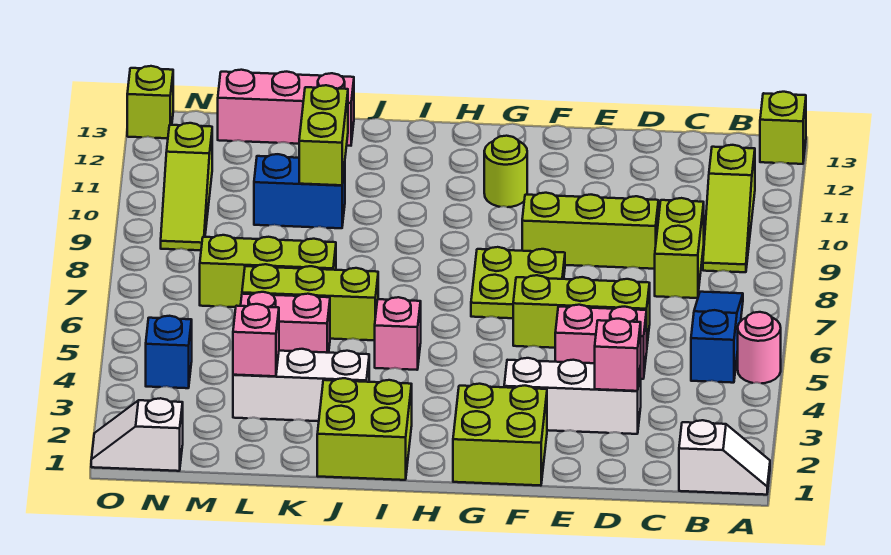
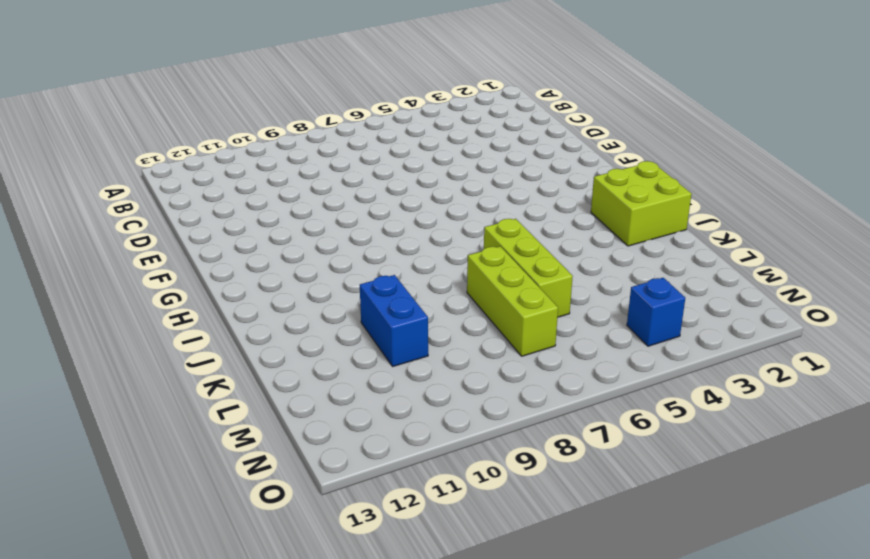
none -> white 1x2 slope [679,420,770,495]
none -> pink 1x1 round brick [738,312,781,383]
none -> lime 1x1 brick [760,92,806,164]

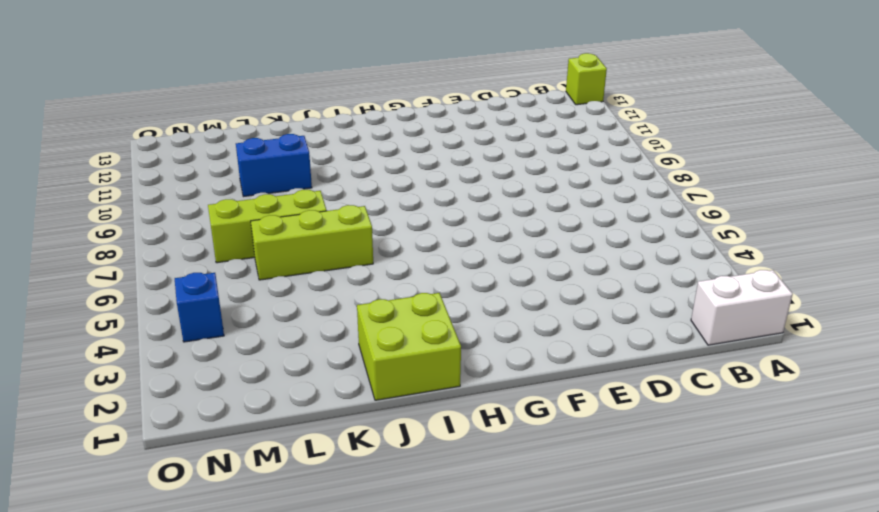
white 1x2 brick [691,270,793,345] -> white 1x2 slope [679,420,770,495]
none -> pink 1x1 round brick [738,312,781,383]
none -> blue 1x3 slope [691,292,743,383]
none -> lime 1x3 slope [703,145,755,272]

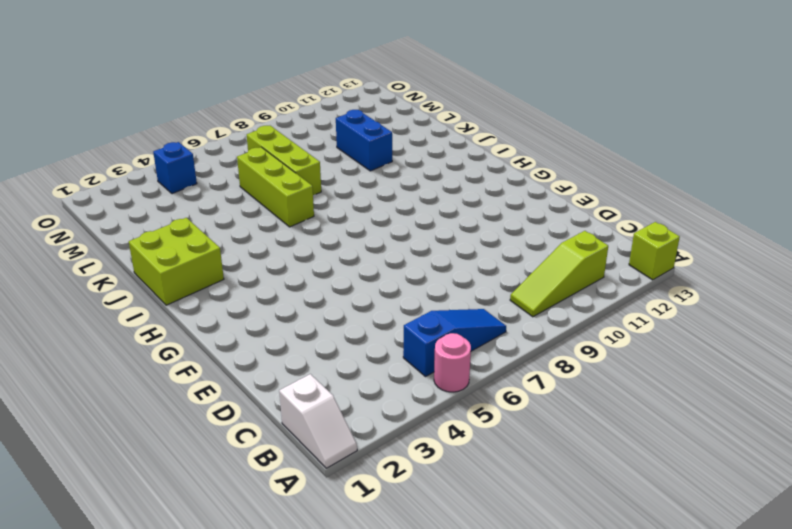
none -> lime 1x2 brick [655,198,704,298]
none -> white 1x3 brick [504,358,641,434]
none -> pink 1x2 brick [555,305,647,379]

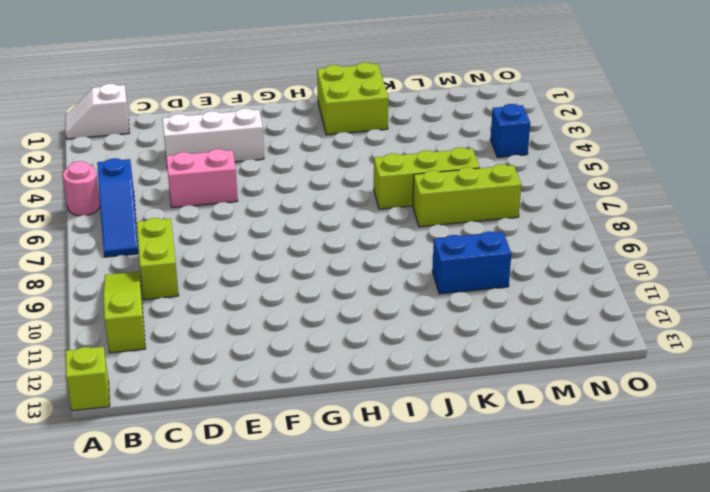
none -> lime 1x3 brick [513,275,650,348]
none -> lime 1x3 brick [522,193,658,269]
none -> lime 2x2 brick [453,384,547,486]

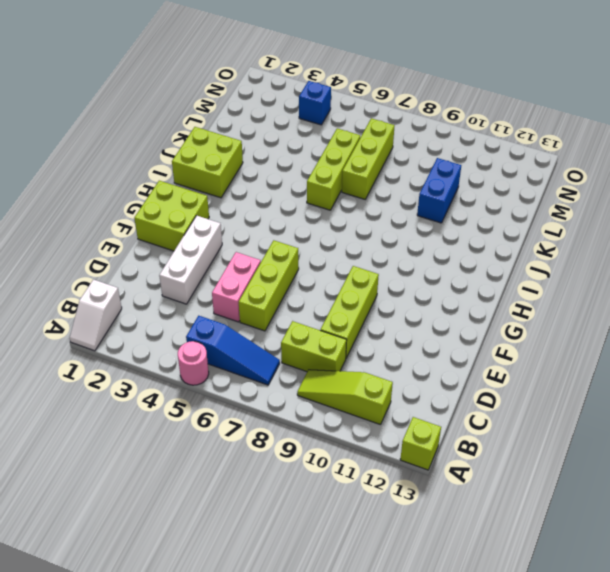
none -> lime 2x2 plate [471,247,565,318]
none -> lime 1x1 round brick [484,136,527,207]
none -> pink 1x1 brick [375,297,421,370]

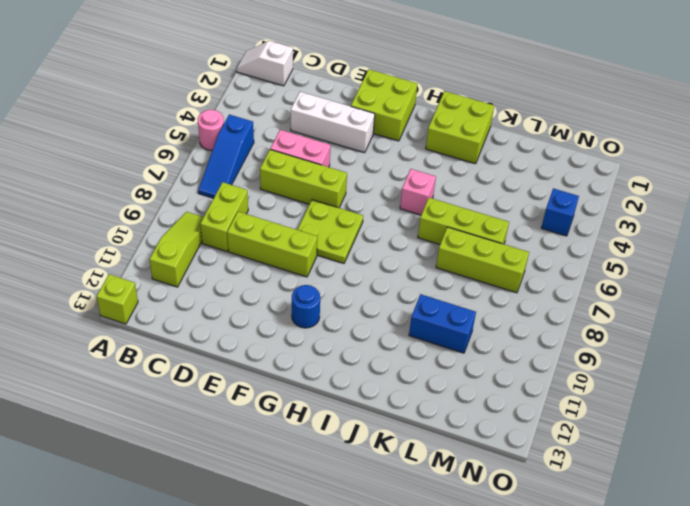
blue 1x1 round brick [292,285,320,328] -> lime 1x1 round brick [484,136,527,207]
none -> white 1x3 brick [233,349,369,421]
none -> pink 1x2 brick [241,292,330,353]
none -> pink 1x3 brick [218,70,354,146]

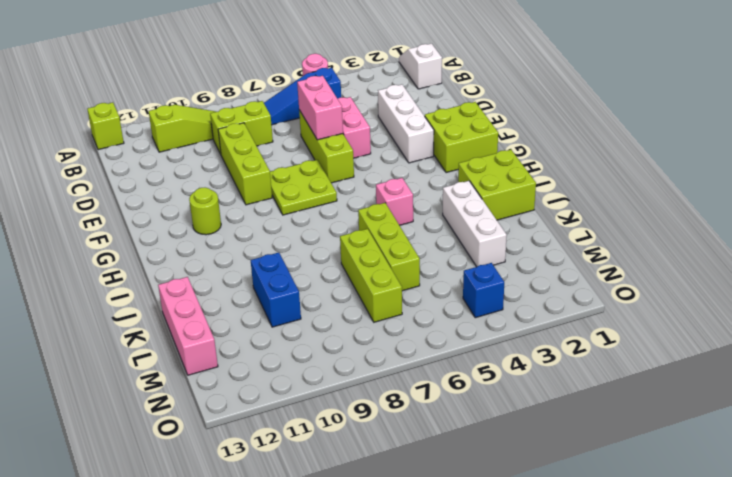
pink 1x2 brick [297,76,343,140] -> pink 1x2 brick moved to [241,292,330,353]
none -> white 1x2 slope [91,398,183,471]
none -> lime 1x3 slope [161,123,212,250]
none -> lime 1x1 brick [127,66,173,138]

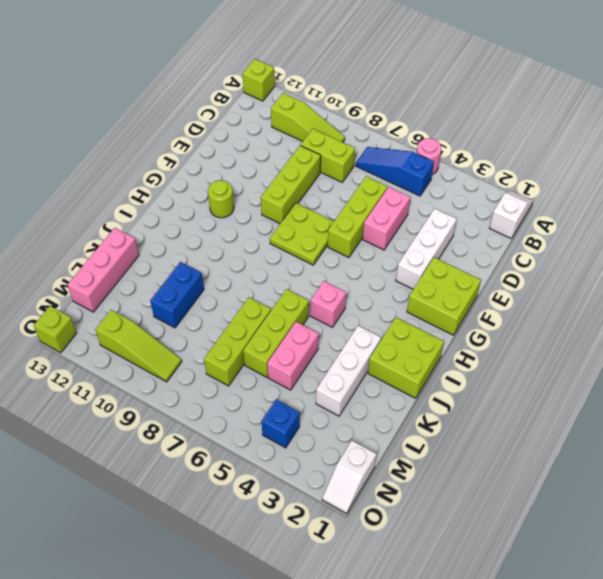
none -> pink 1x1 brick [595,319,641,391]
none -> lime 1x2 brick [299,85,348,185]
none -> pink 1x1 brick [233,304,279,376]

